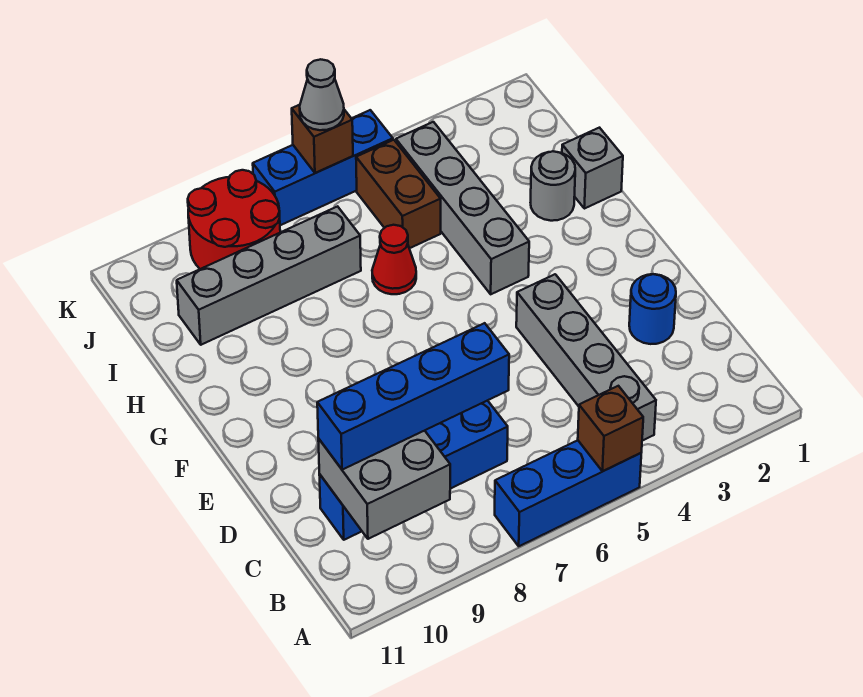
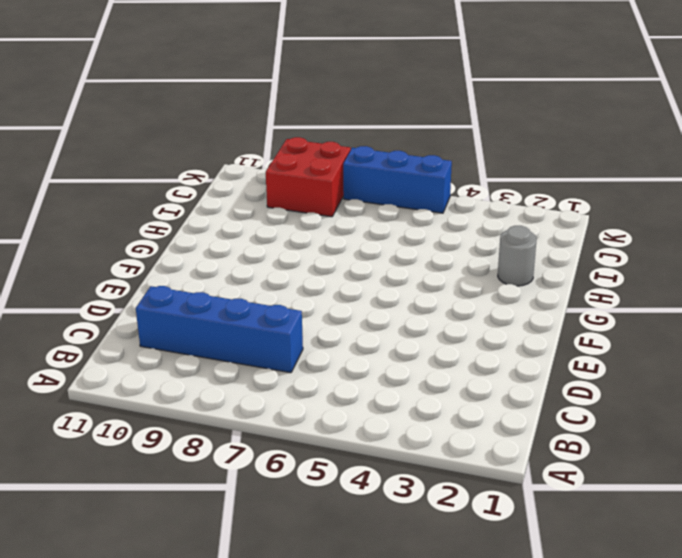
red 2x2 brick [266,137,351,217] -> red 2x2 round brick [188,170,280,269]
none -> blue 1x3 brick [495,440,641,546]
none -> grey 1x4 brick [516,274,656,441]
none -> blue 1x1 round brick [629,274,676,344]

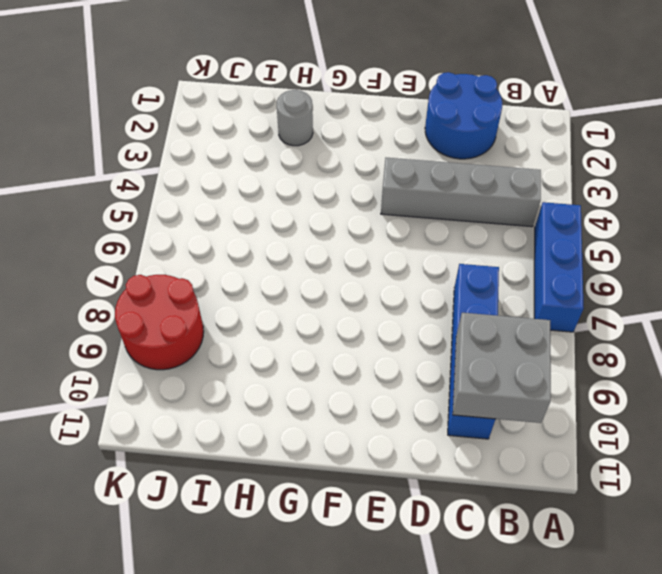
blue 2x2 round brick [425,72,502,159] -> blue 1x1 round brick [629,274,676,344]
none -> grey 1x4 brick [396,122,529,294]
none -> grey 1x1 brick [562,128,623,209]
none -> red 1x1 cone [372,225,416,294]

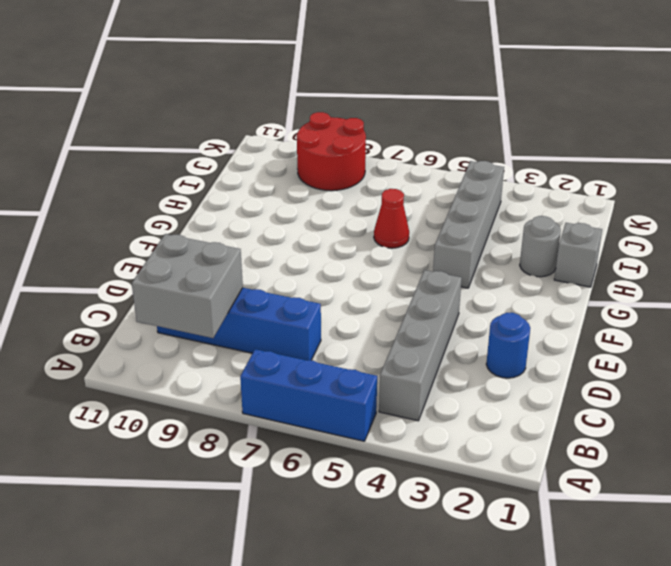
none -> brown 1x2 brick [356,140,441,248]
none -> grey 1x4 brick [177,206,361,345]
none -> blue 1x3 brick [253,110,393,225]

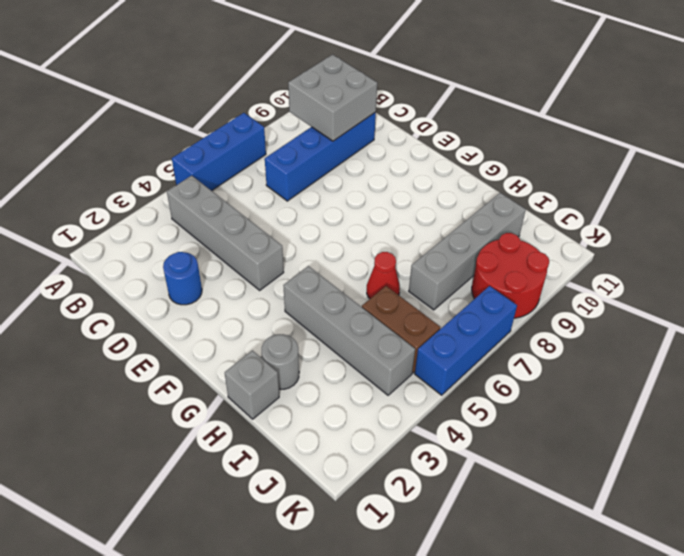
none -> brown 1x1 brick [578,386,643,471]
none -> brown 1x1 brick [292,105,353,173]
none -> blue 1x4 brick [317,323,509,470]

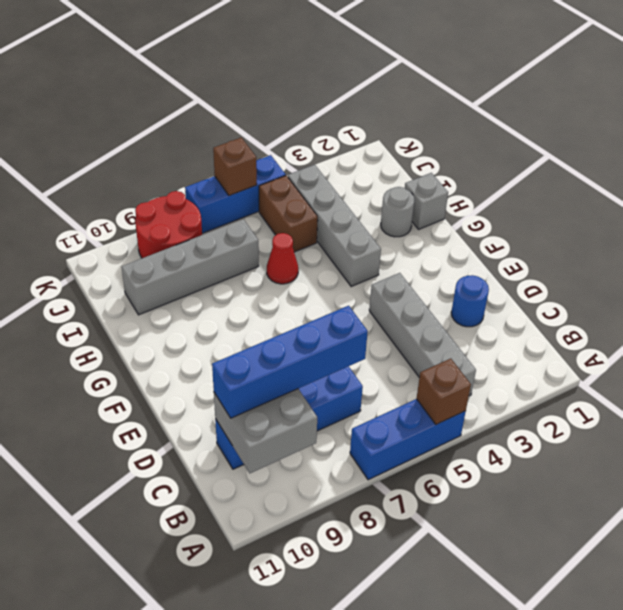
none -> grey 1x1 cone [300,59,344,130]

